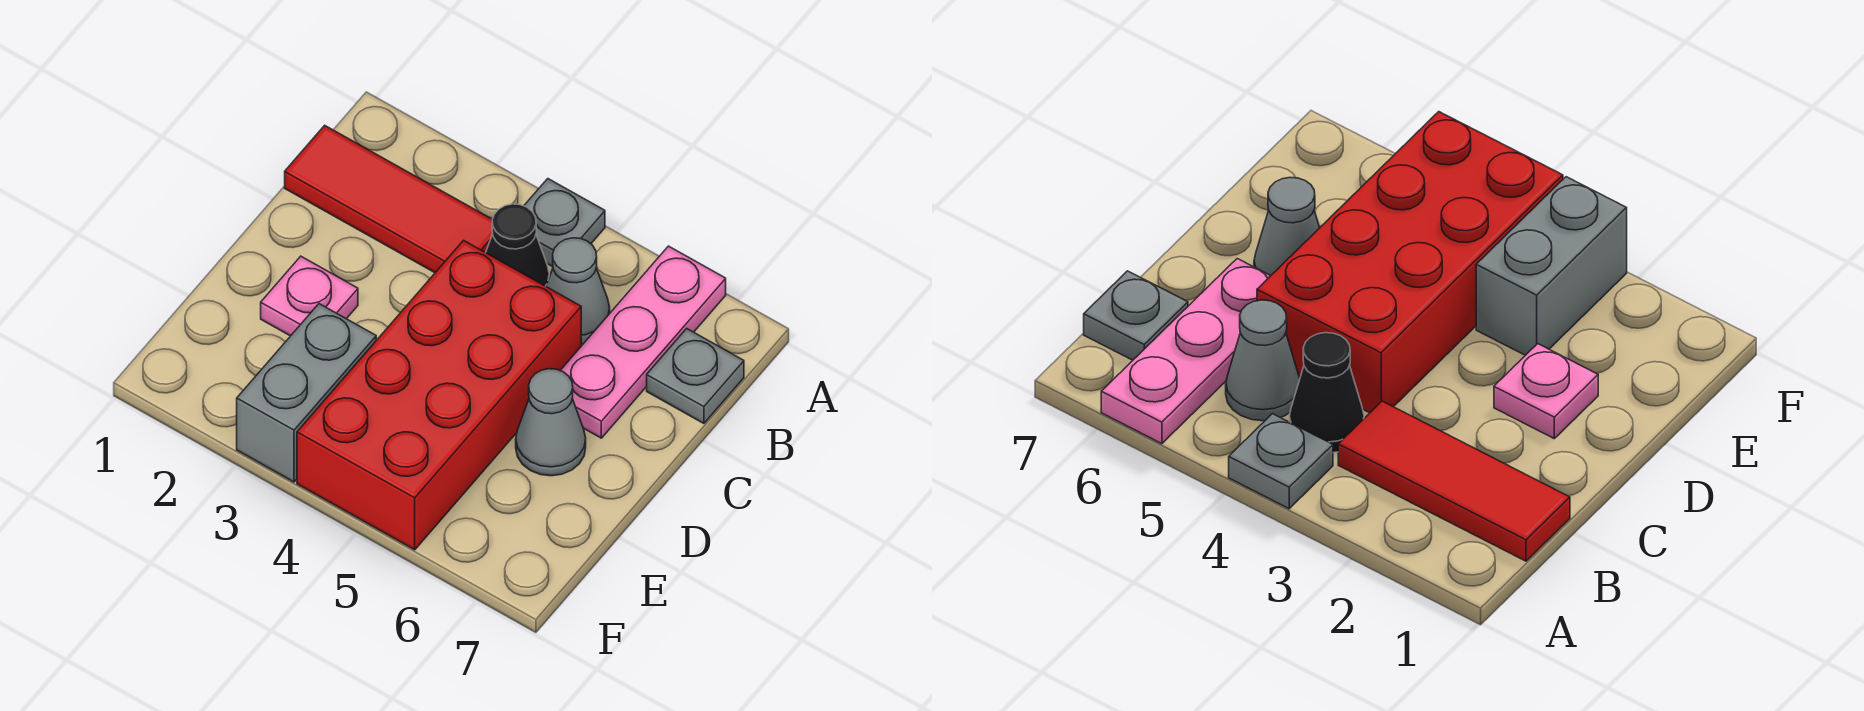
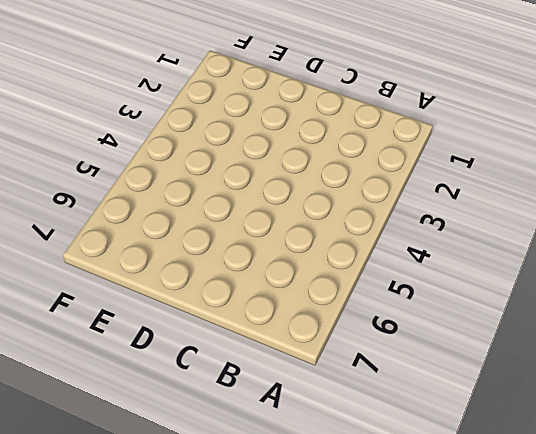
none -> grey 1x1 plate [524,179,605,267]
none -> pink 1x3 plate [560,246,726,438]

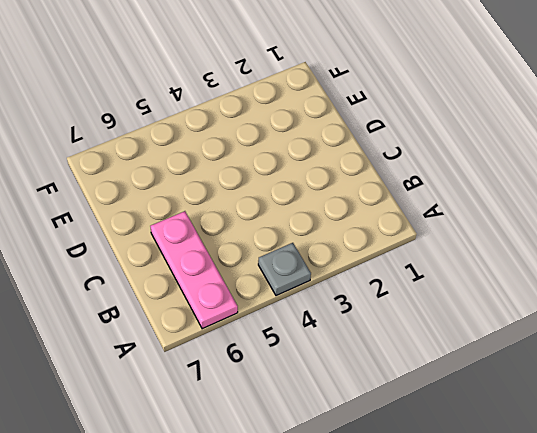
none -> red 1x3 tile [285,125,493,273]
none -> black 1x1 cone [486,204,549,286]

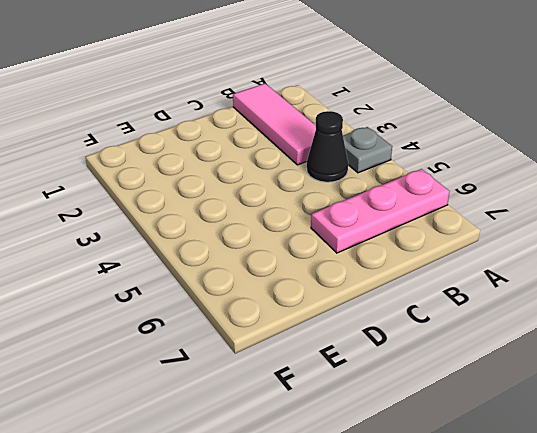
pink 1x3 tile [233,84,316,165] -> red 1x3 tile [285,125,493,273]
none -> grey 1x1 cone [546,238,610,344]
none -> grey 1x1 plate [647,329,744,423]

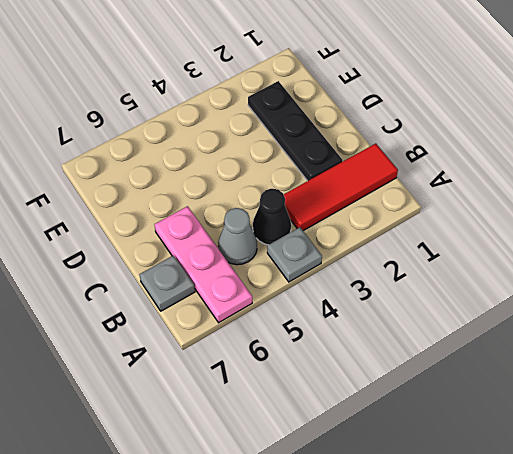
black 1x3 plate [248,81,343,181] -> pink 1x1 plate [261,256,358,336]
none -> red 2x4 brick [297,240,581,550]
none -> grey 1x1 cone [516,369,586,476]

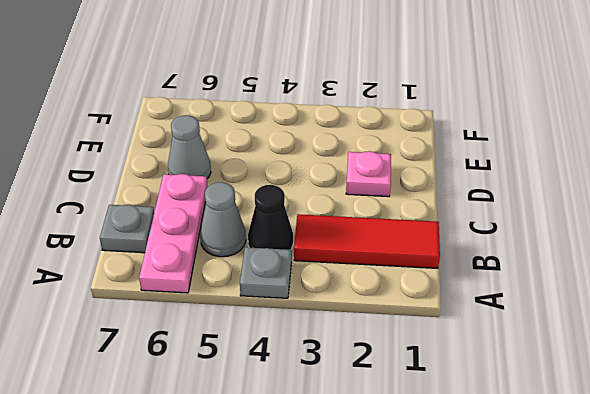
none -> red 2x4 brick [297,240,581,550]
none -> grey 1x2 brick [237,304,376,482]

